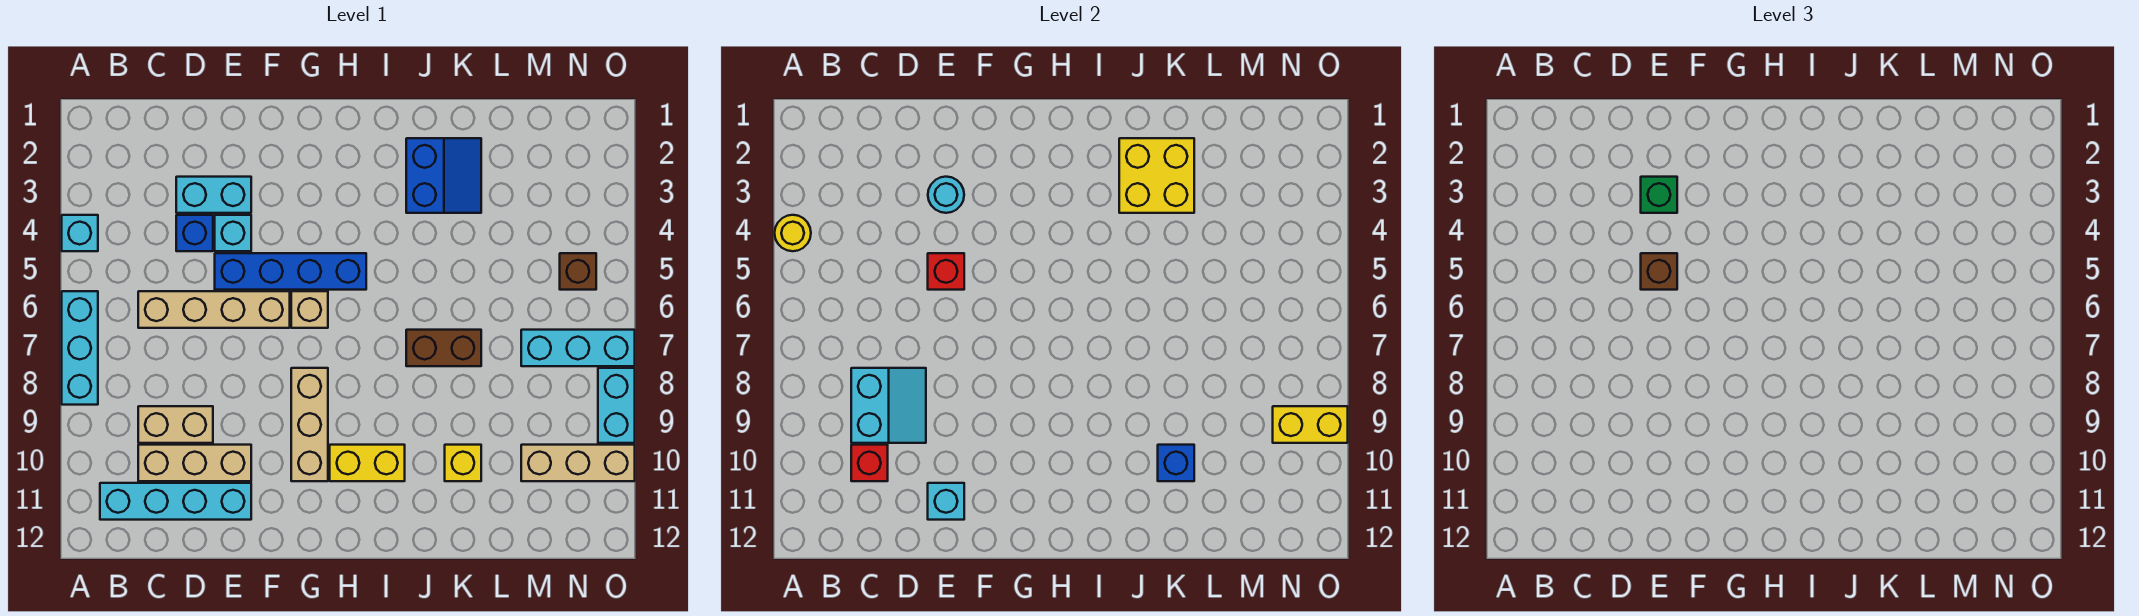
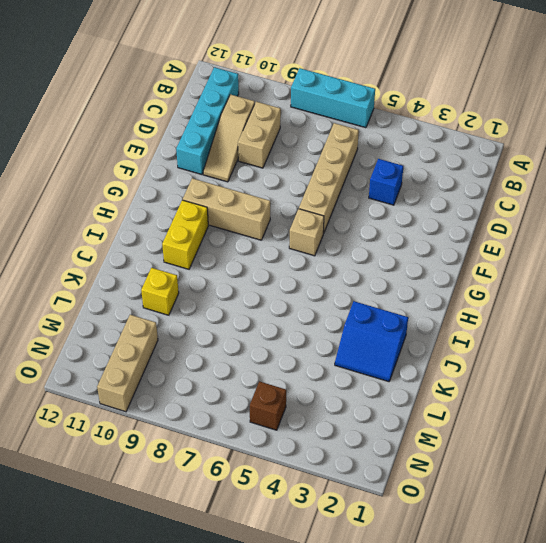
tan 1x3 slope [203,94,255,182] -> tan 1x3 brick [138,445,251,481]
none -> cyan 1x1 brick [62,215,98,251]
none -> cyan 1x2 brick [176,177,251,213]
none -> cyan 1x1 brick [215,215,251,251]
none -> blue 1x4 brick [215,253,366,290]

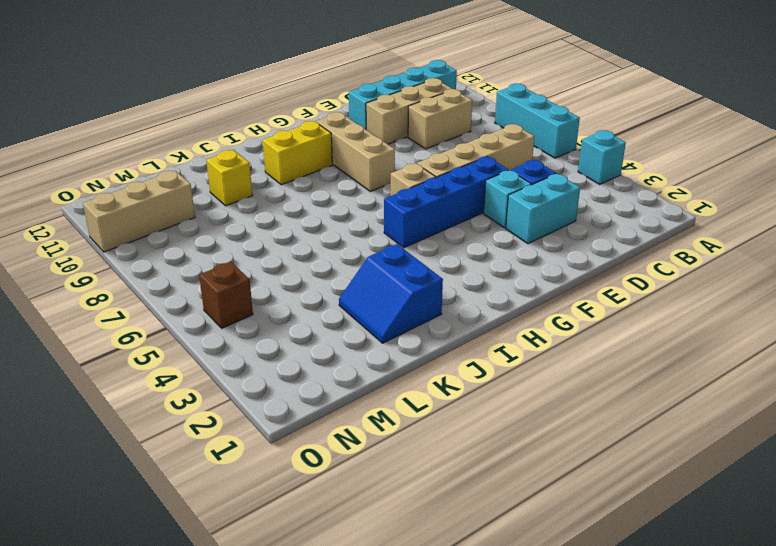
none -> brown 1x2 brick [406,330,481,366]
none -> cyan 1x3 brick [521,330,635,366]
none -> cyan 1x2 brick [598,368,635,443]
none -> yellow 1x1 round brick [775,215,811,251]

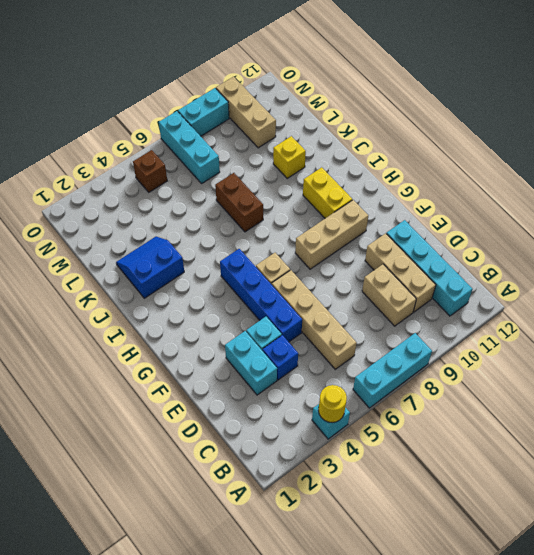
none -> cyan 2x2 slope [851,368,926,443]
none -> red 1x1 brick [851,445,888,481]
none -> cyan 1x1 round brick [928,177,964,213]
none -> red 1x1 brick [928,253,964,290]

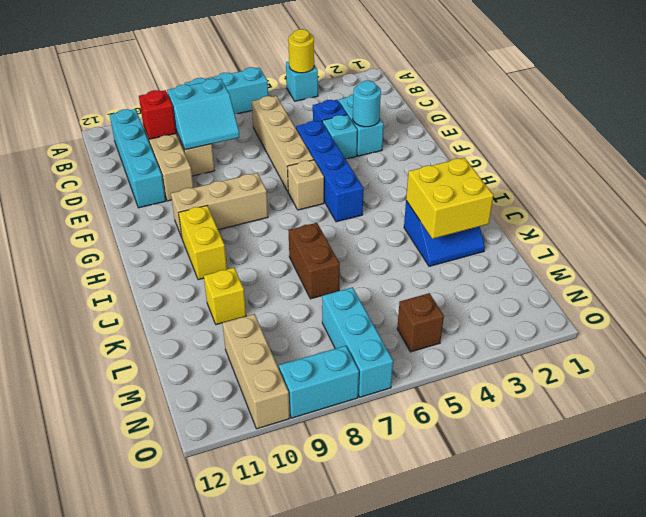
none -> red 1x1 brick [928,253,964,290]
none -> cyan 1x1 brick [928,483,964,520]
none -> blue 1x1 brick [1158,445,1194,481]
none -> yellow 1x2 brick [1273,406,1348,443]

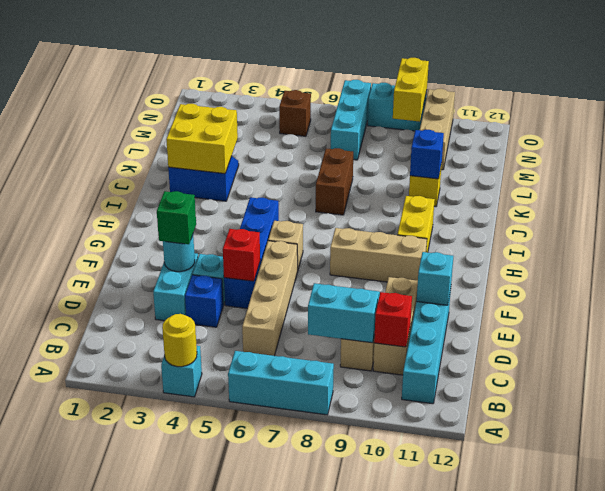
none -> brown 1x1 brick [1641,253,1677,290]

